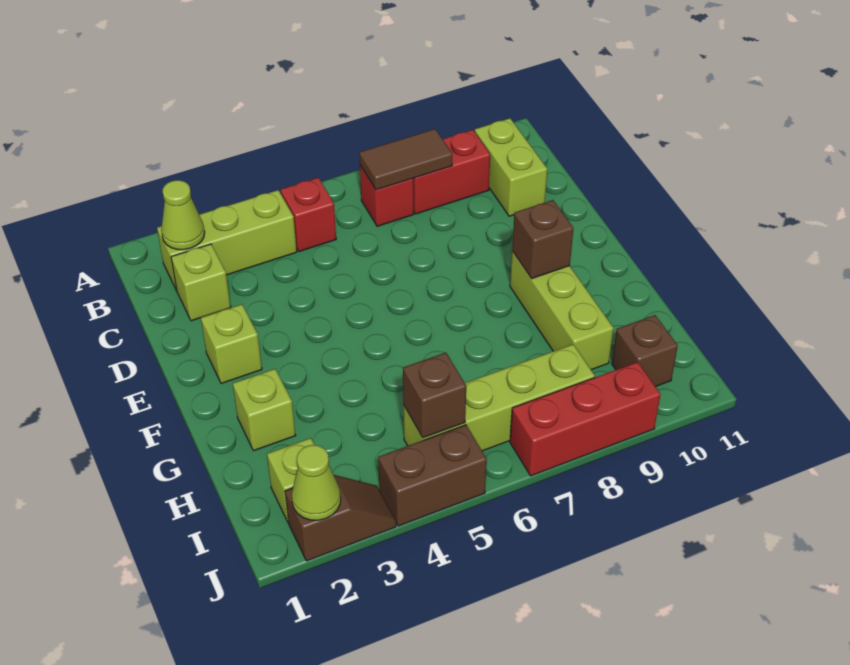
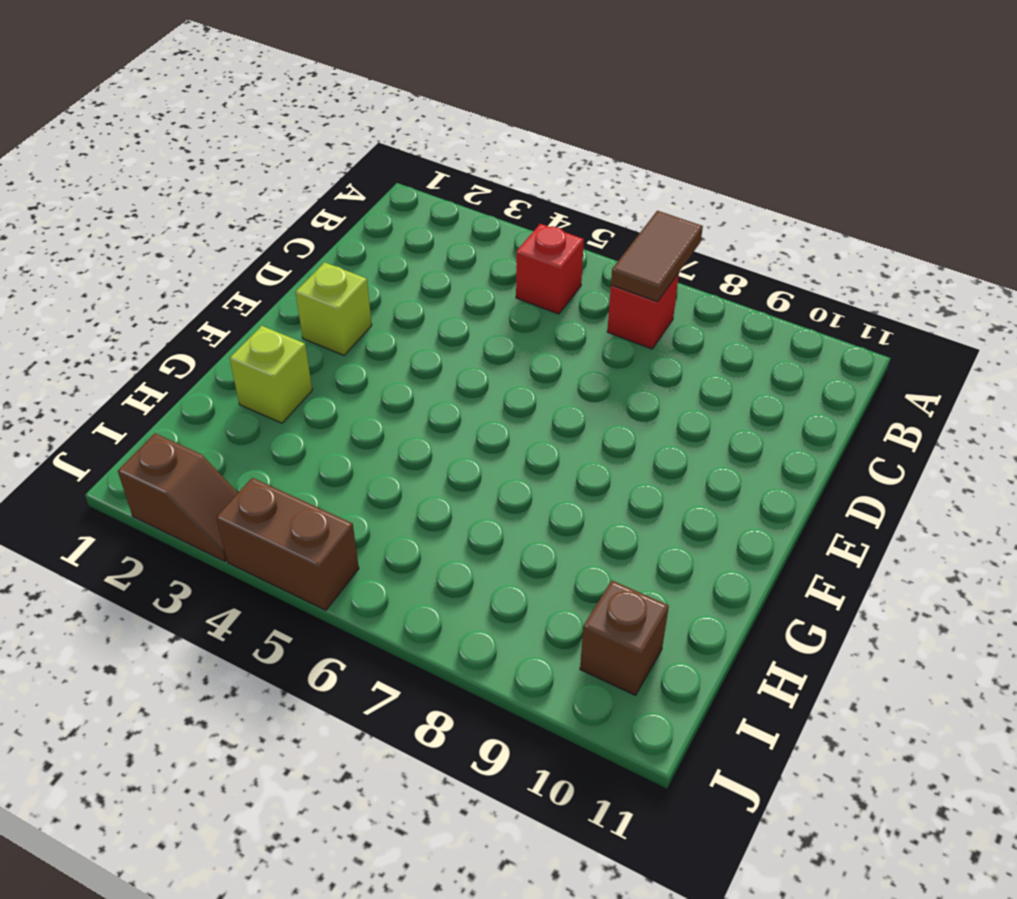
brown 1x2 tile [611,211,703,302] -> brown 1x2 tile turned to [359,129,452,190]
none -> lime 1x3 brick [157,190,297,291]
none -> red 1x2 brick [413,130,490,214]
none -> lime 1x2 brick [475,118,547,216]

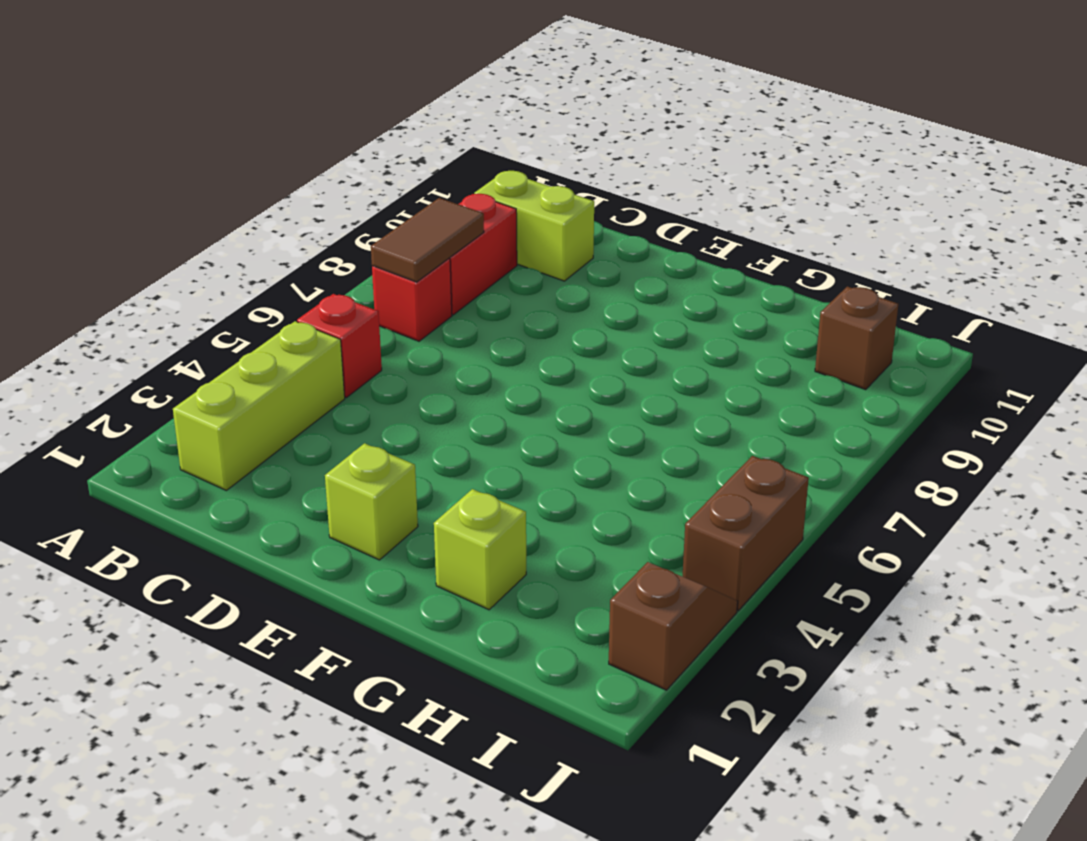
none -> lime 1x1 brick [171,244,231,321]
none -> lime 1x3 brick [510,251,614,370]
none -> lime 1x1 brick [267,438,314,523]

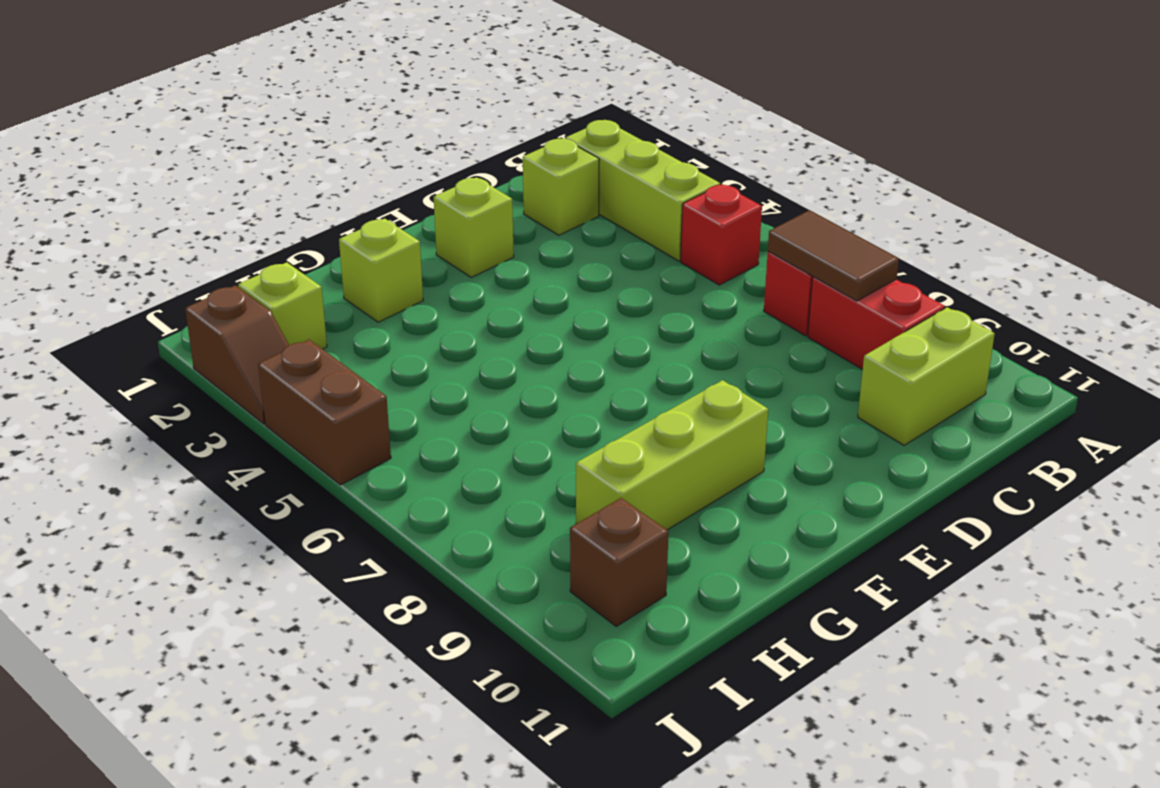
none -> lime 1x4 brick [404,344,595,451]
none -> red 1x3 brick [510,362,661,476]
none -> lime 1x1 cone [161,180,205,250]

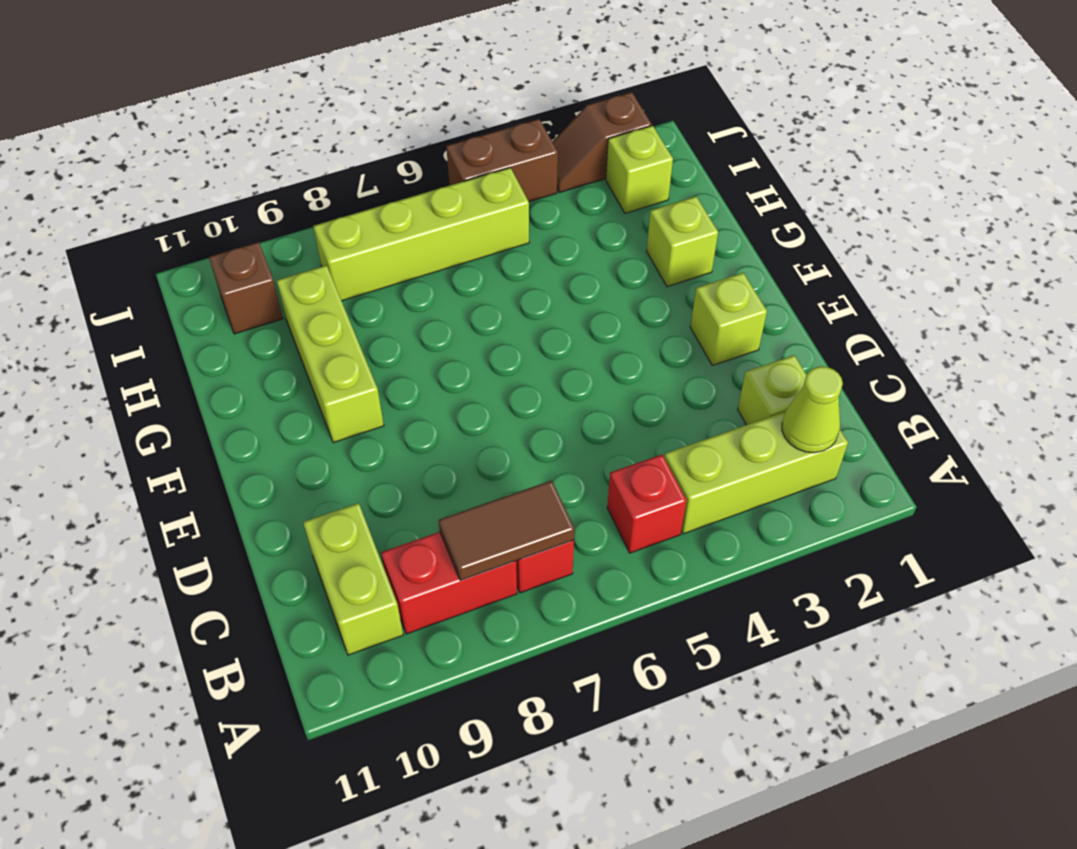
none -> red 1x3 brick [510,362,661,476]
none -> brown 1x1 brick [512,200,574,279]
none -> brown 1x1 brick [403,353,466,438]

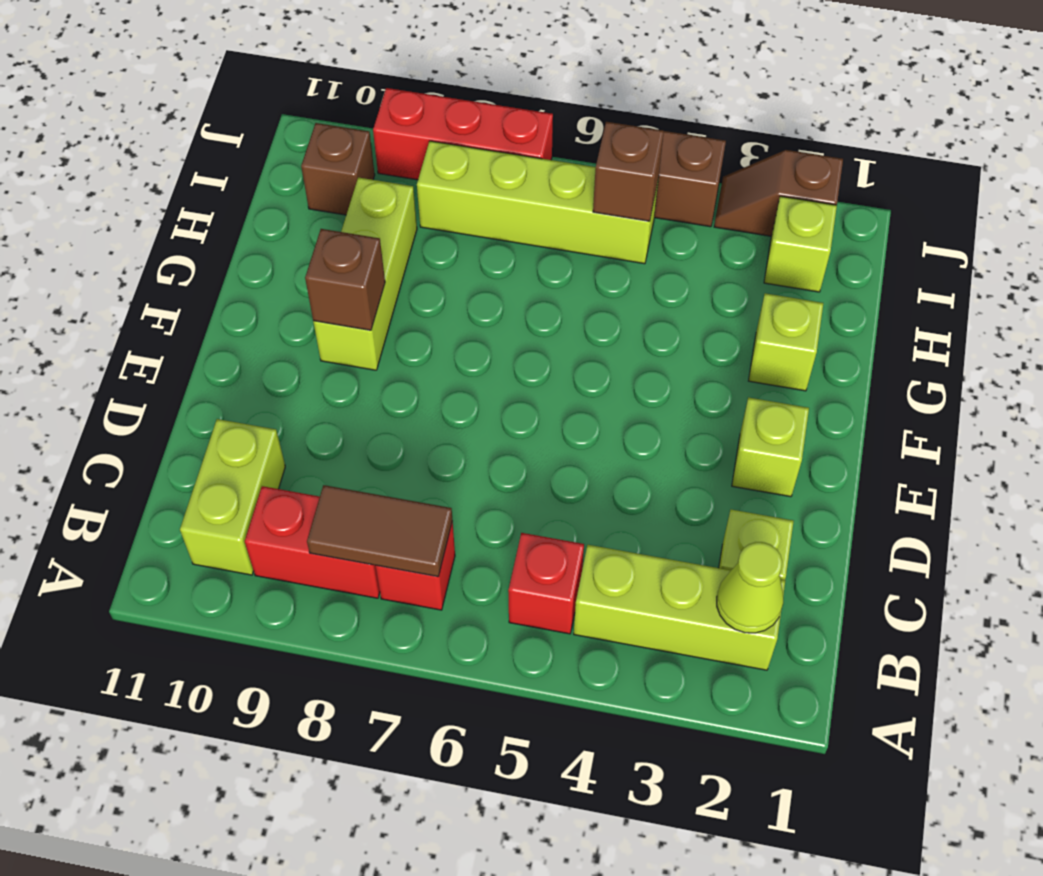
none -> lime 1x1 cone [292,445,341,520]

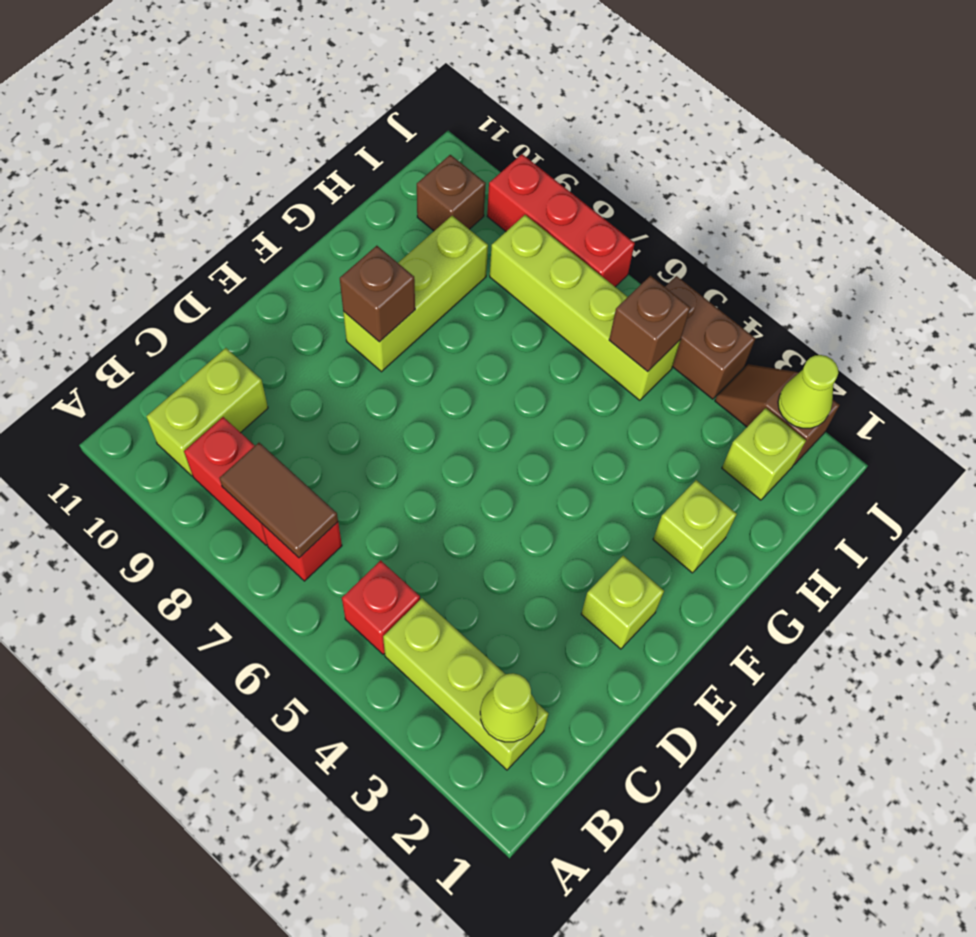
none -> lime 1x1 brick [171,244,231,321]

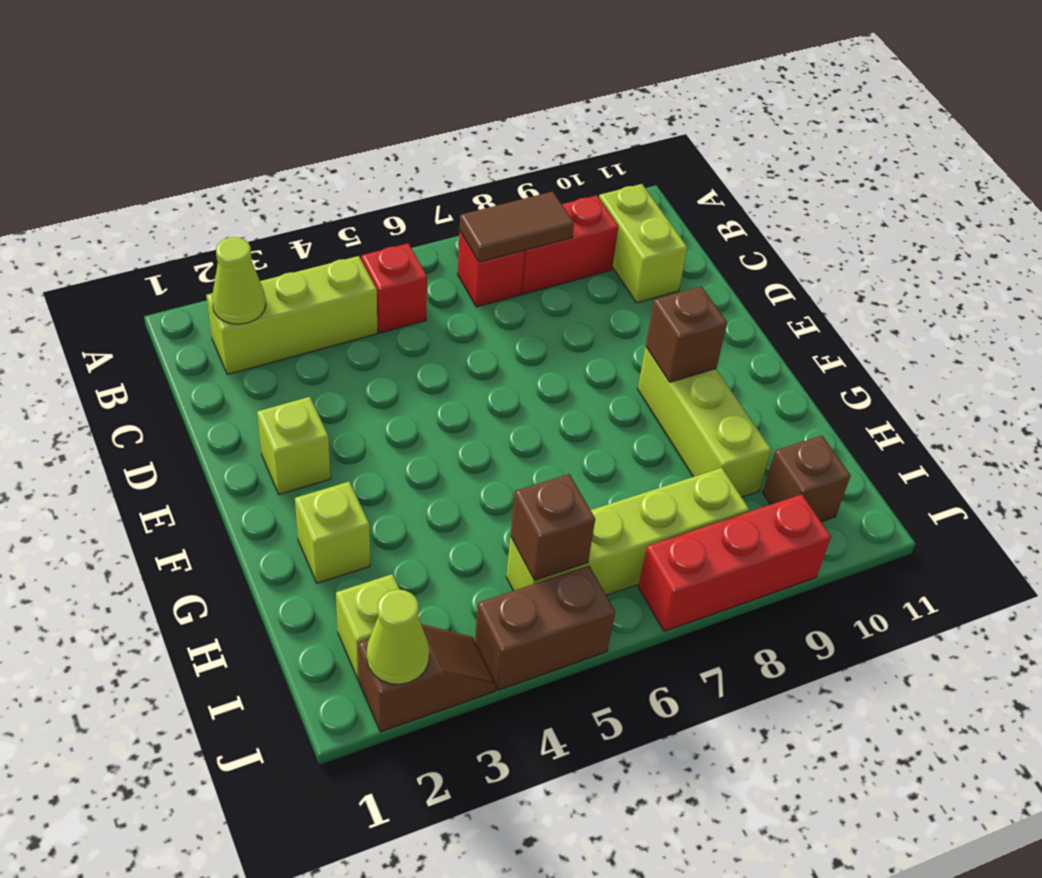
none -> lime 1x1 brick [171,244,231,321]

